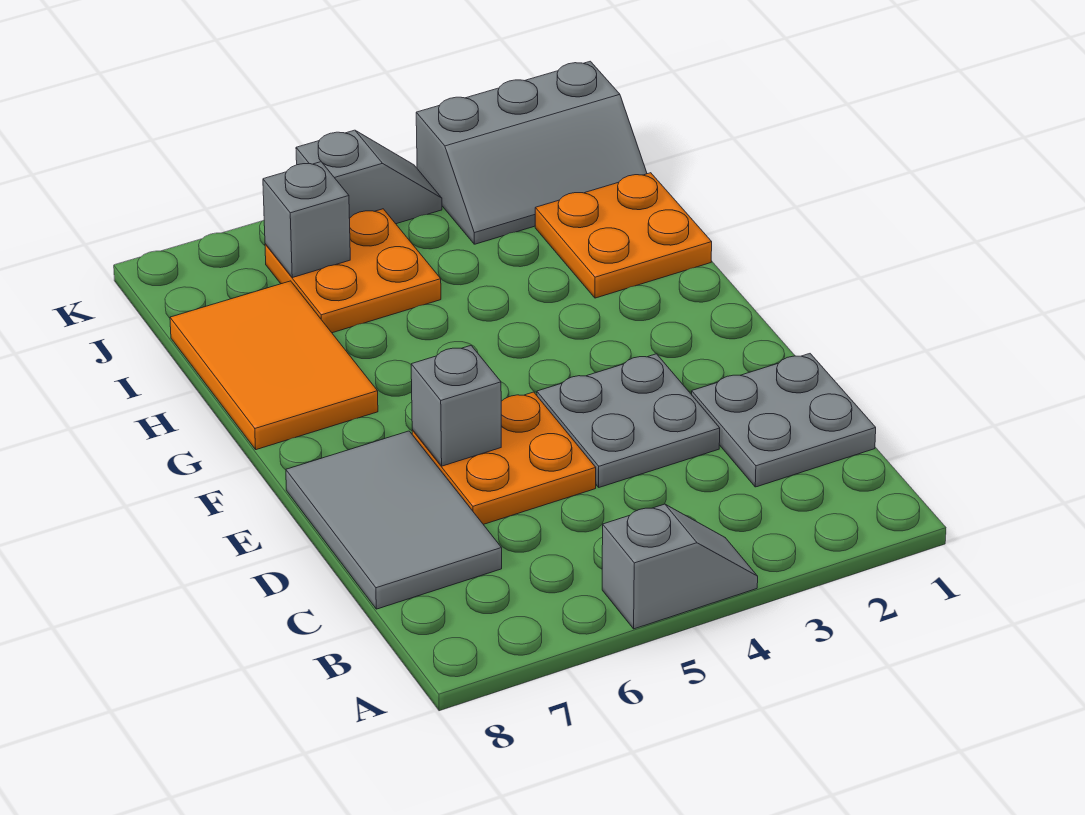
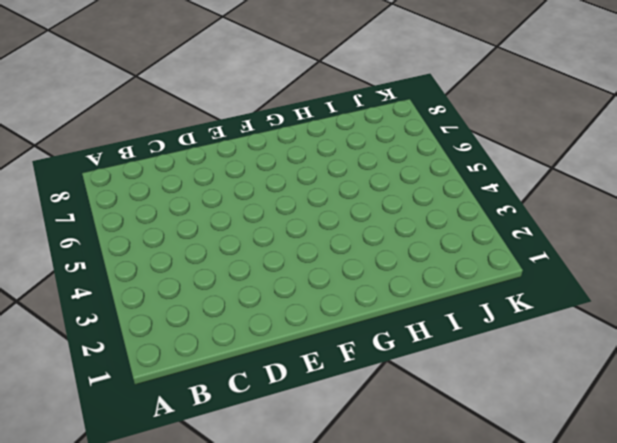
none -> grey 1x2 slope [602,504,758,629]
none -> grey 2x2 plate [692,354,876,487]
none -> grey 2x3 tile [286,431,502,609]

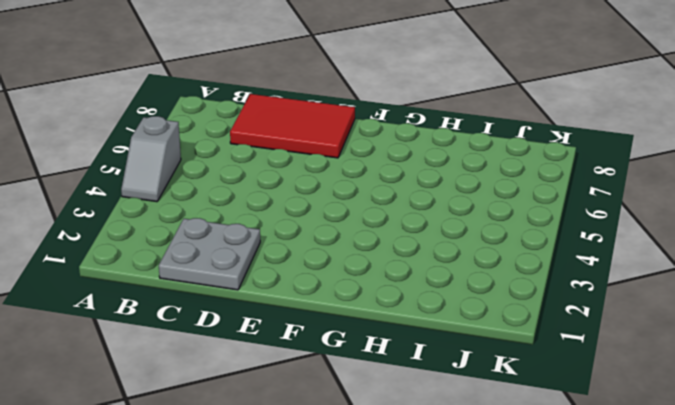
red 2x3 tile [230,94,355,158] -> grey 2x3 tile [286,431,502,609]
none -> grey 2x2 plate [537,354,720,487]
none -> orange 2x2 plate [412,392,596,524]
none -> orange 2x3 tile [170,281,378,450]

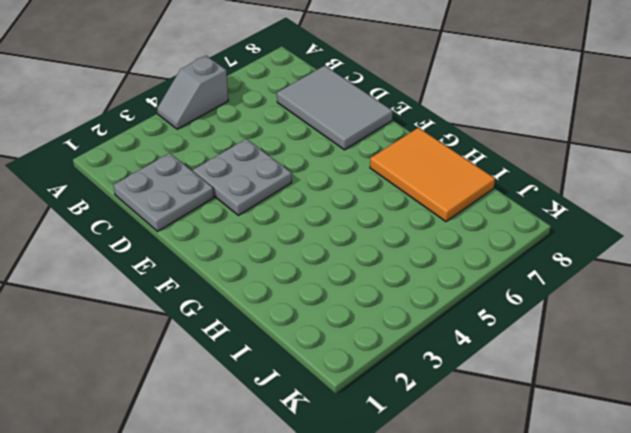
none -> orange 2x2 plate [412,392,596,524]
none -> orange 2x2 plate [535,173,712,298]
none -> orange 2x2 plate [265,209,441,333]

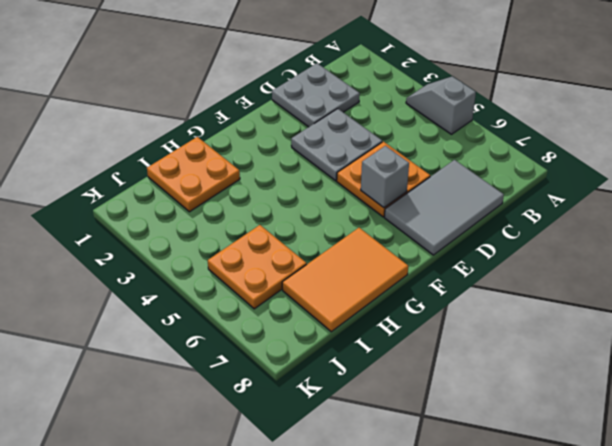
none -> grey 2x3 slope [416,61,647,244]
none -> grey 1x2 slope [296,130,442,224]
none -> grey 1x1 brick [263,162,350,278]

